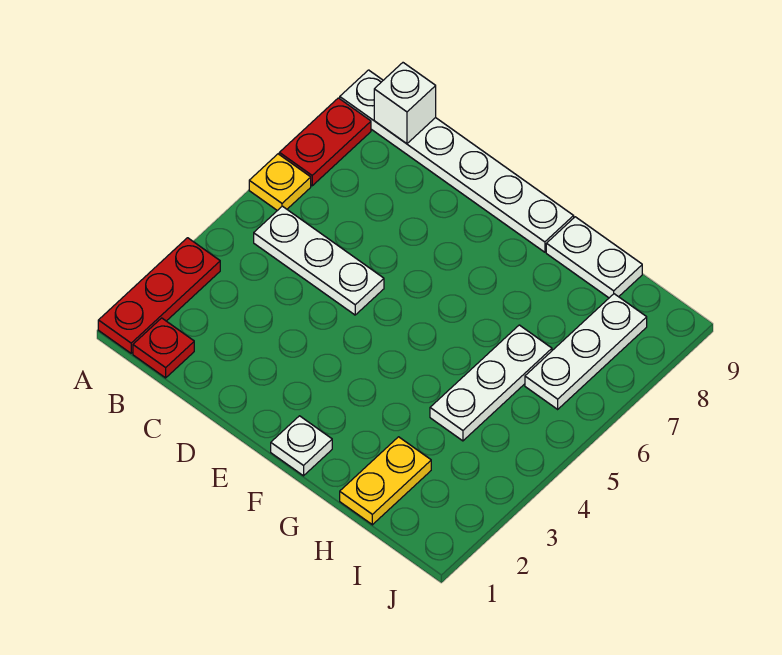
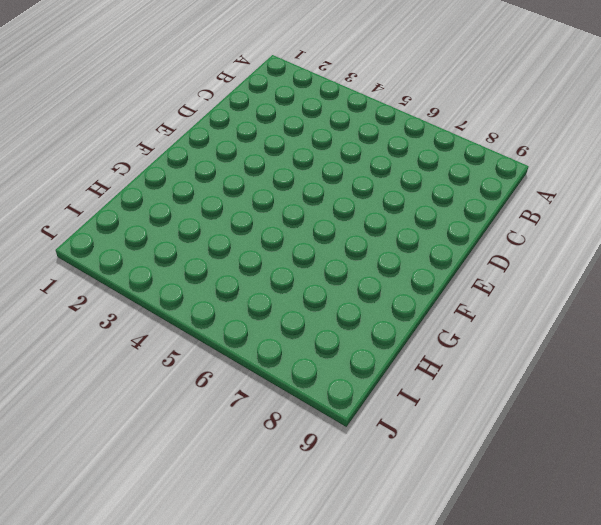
none -> red 1x3 plate [98,238,220,353]
none -> yellow 1x1 plate [249,154,311,211]
none -> red 1x2 plate [279,98,371,186]

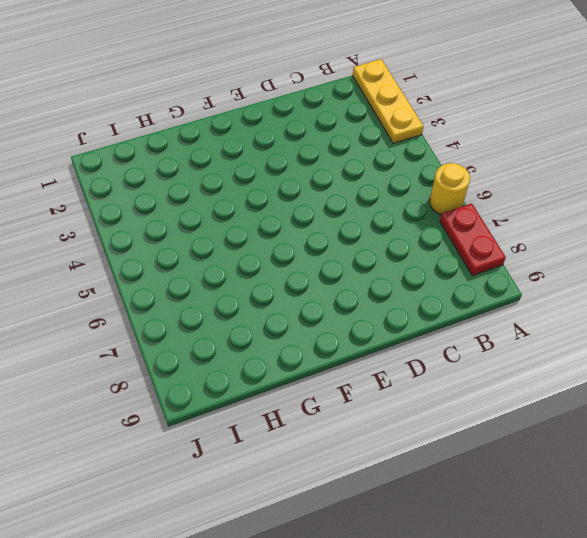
yellow 1x3 plate [353,59,423,143] -> red 1x3 plate [98,238,220,353]
yellow 1x1 round brick [430,163,470,215] -> yellow 1x1 plate [249,154,311,211]
none -> white 1x6 plate [340,70,574,252]
none -> red 1x1 plate [133,318,194,378]
none -> white 1x3 plate [254,206,384,315]

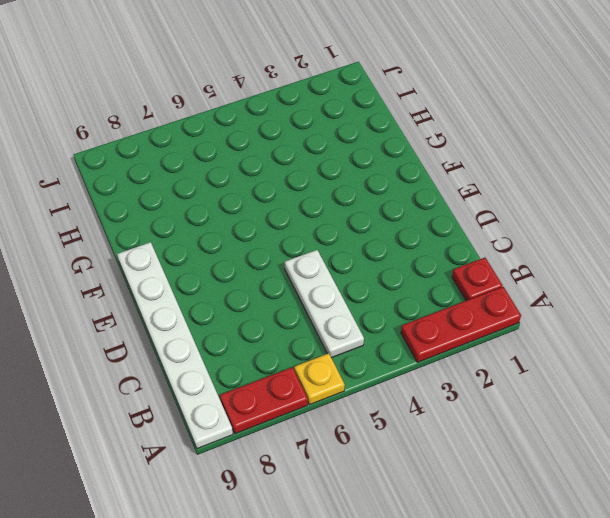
none -> white 1x1 plate [271,416,332,476]
none -> white 1x2 plate [546,217,642,298]
none -> yellow 1x2 plate [340,437,431,525]

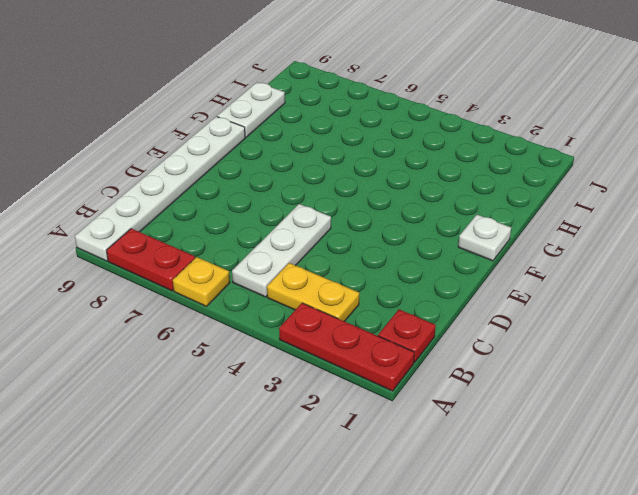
yellow 1x2 plate [267,263,359,321] -> yellow 1x2 plate moved to [340,437,431,525]
none -> white 1x3 plate [430,325,552,441]
none -> white 1x3 plate [525,294,647,409]
none -> white 1x1 brick [374,63,436,144]

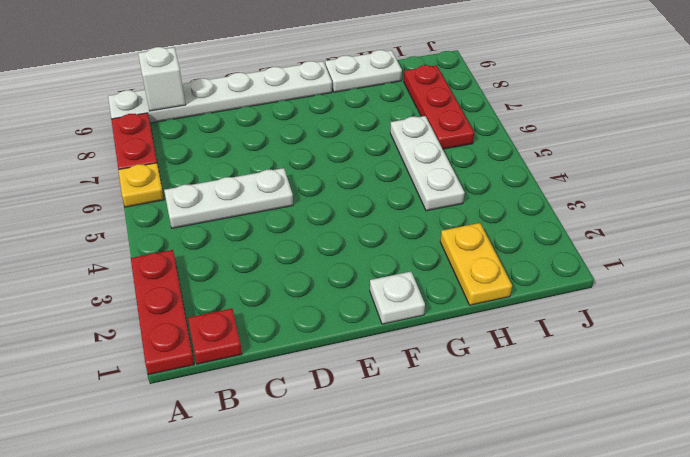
red 1x3 plate [404,65,474,149] -> white 1x3 plate [525,294,647,409]

